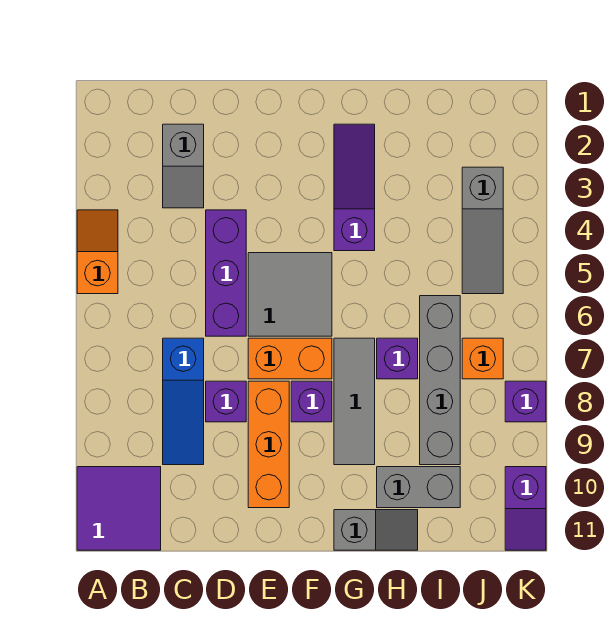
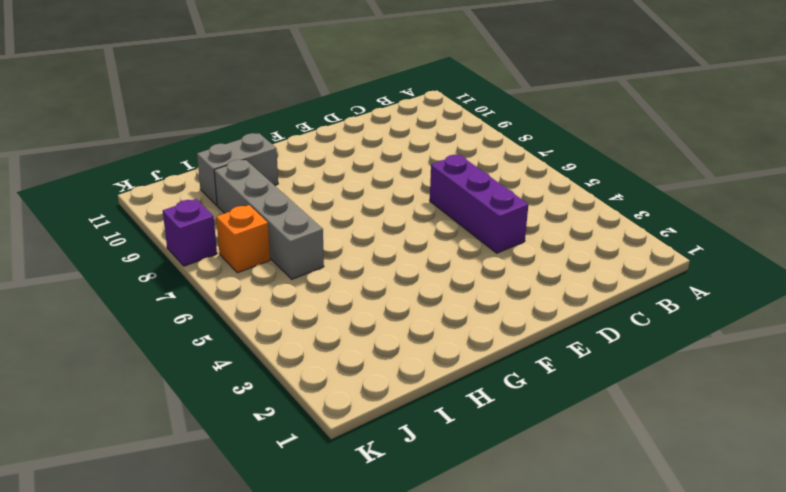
none -> orange 1x2 slope [77,210,118,294]
none -> purple 2x2 tile [77,467,161,550]
none -> grey 1x2 slope [163,124,204,208]

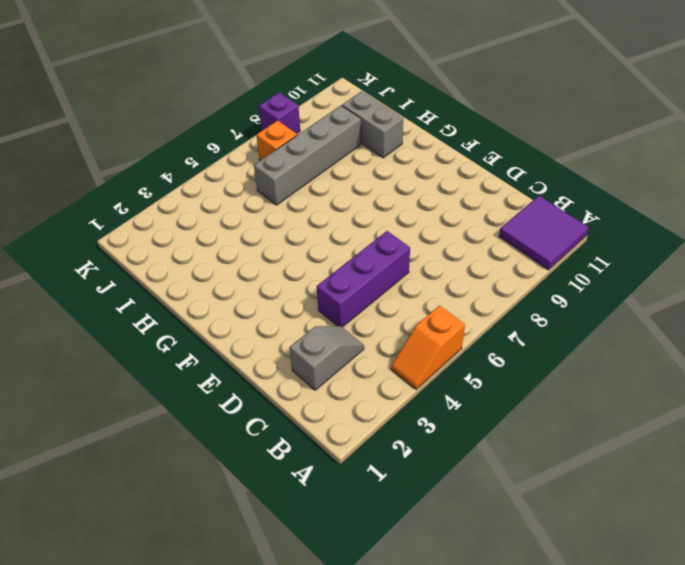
none -> blue 1x3 slope [163,338,204,465]
none -> purple 1x1 brick [206,381,246,422]
none -> grey 2x2 tile [248,253,332,336]

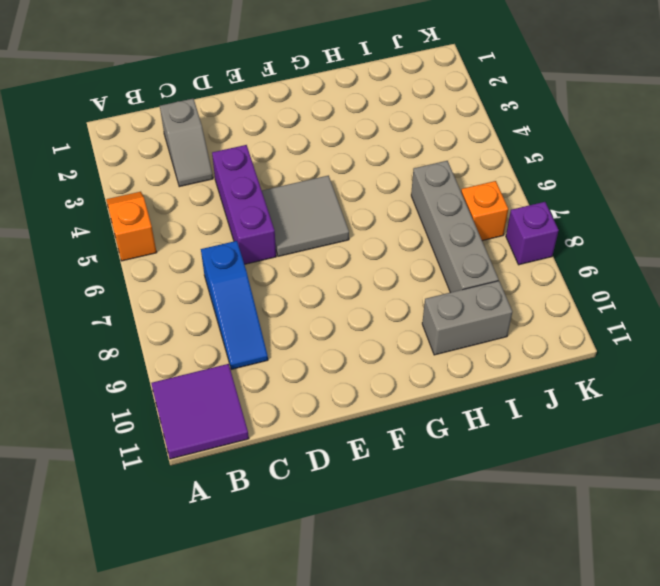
none -> purple 1x1 brick [206,381,246,422]
none -> orange 1x2 brick [248,338,332,379]
none -> orange 1x3 brick [248,381,289,508]

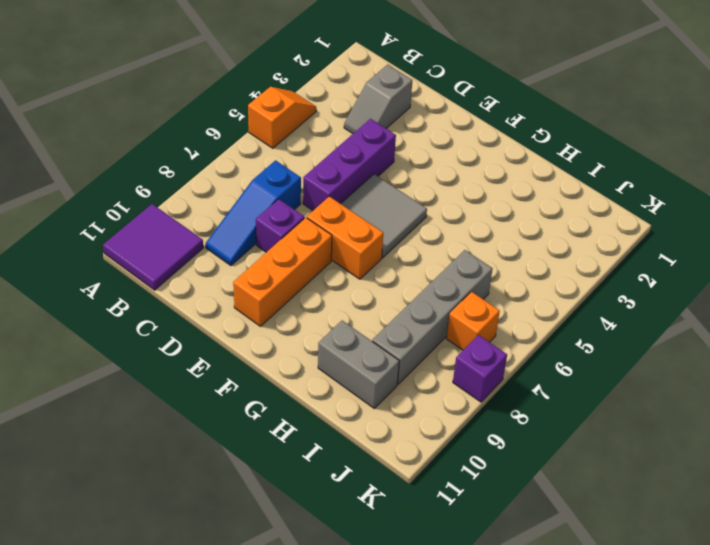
none -> purple 1x1 brick [291,381,332,422]
none -> purple 1x3 slope [334,124,375,251]
none -> grey 1x3 tile [334,338,375,465]

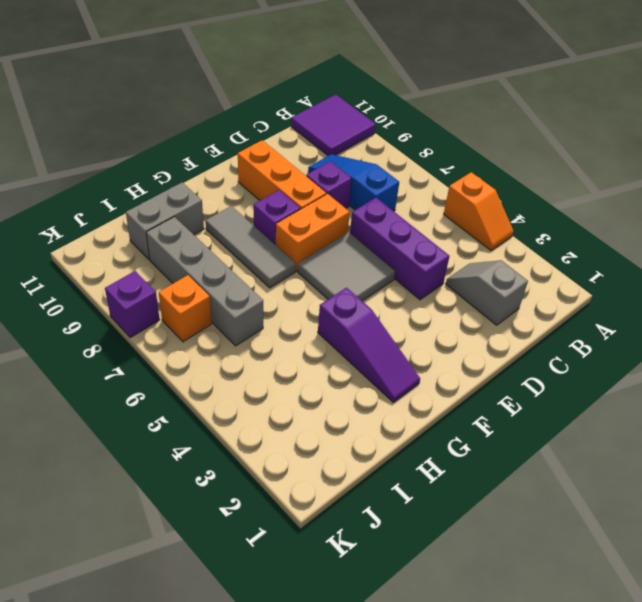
none -> grey 1x2 slope [334,510,418,550]
none -> purple 1x1 brick [377,338,418,379]
none -> grey 1x3 slope [462,167,503,294]

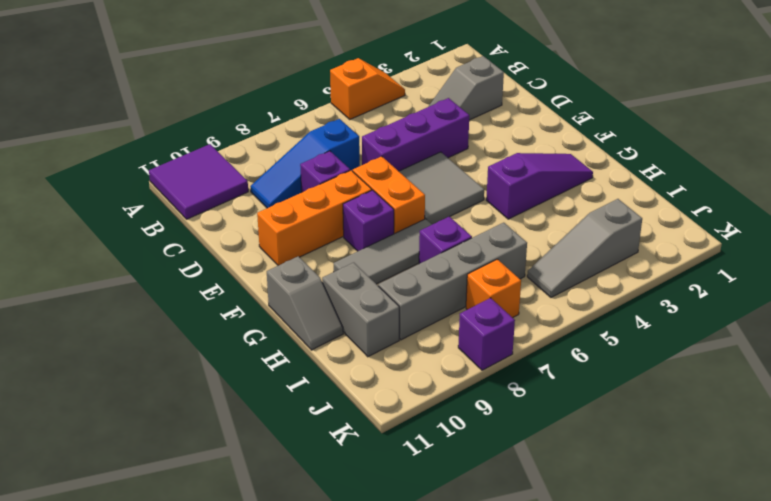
none -> purple 1x2 slope [505,467,546,550]

